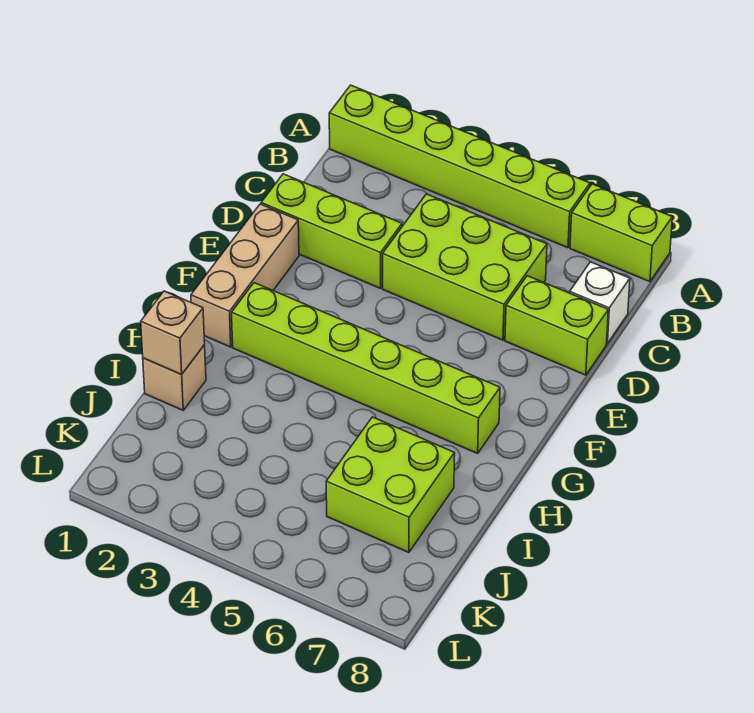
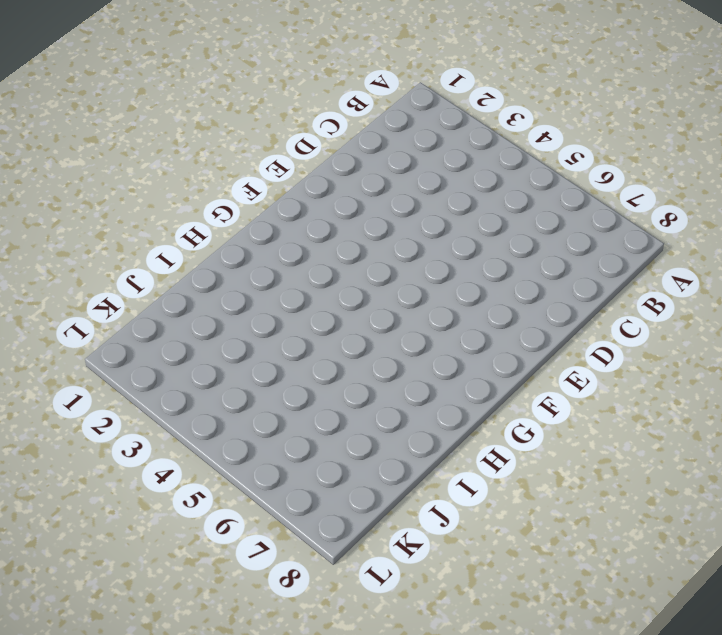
none -> lime 1x6 brick [329,85,590,248]
none -> lime 1x2 brick [570,184,672,282]

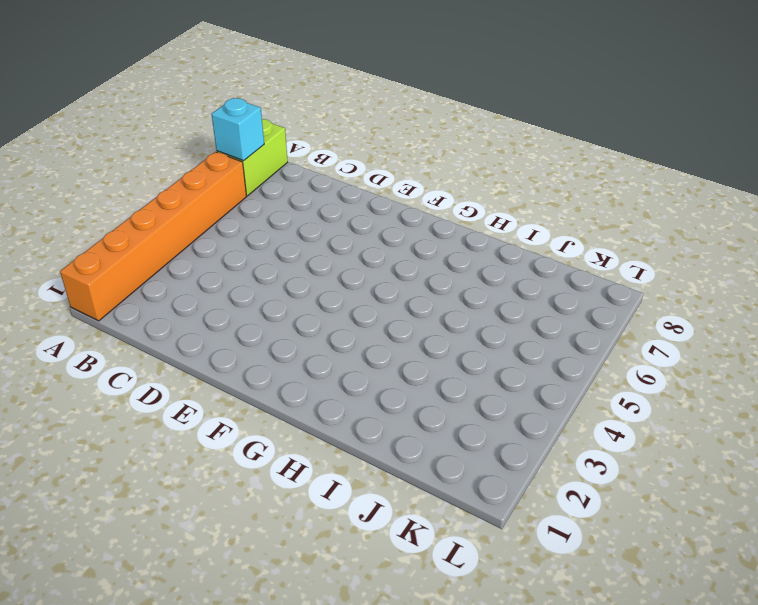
orange 1x6 brick [60,152,247,321] -> lime 1x6 brick [329,85,590,248]
cyan 1x1 brick [212,98,264,161] -> none
none -> lime 2x3 brick [383,194,547,340]
none -> white 1x1 brick [570,262,630,343]

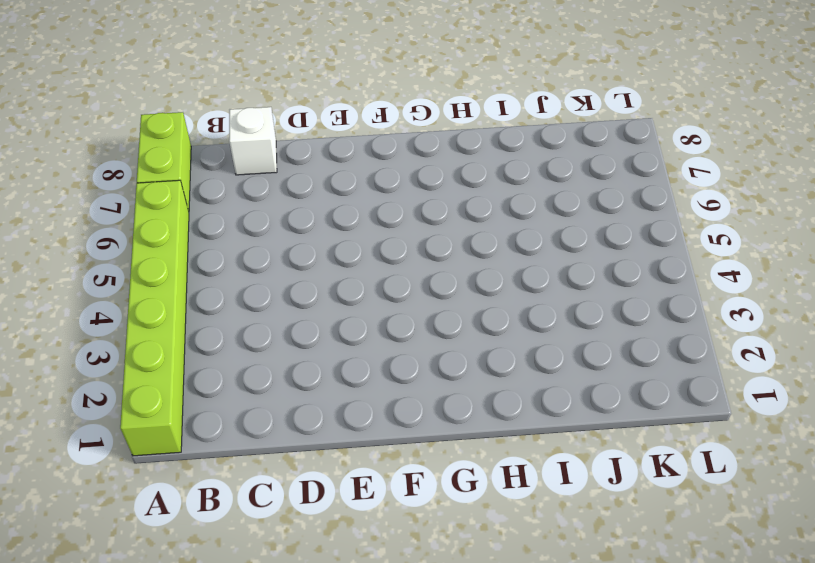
none -> lime 2x3 brick [383,194,547,340]
none -> lime 1x3 brick [261,174,402,288]

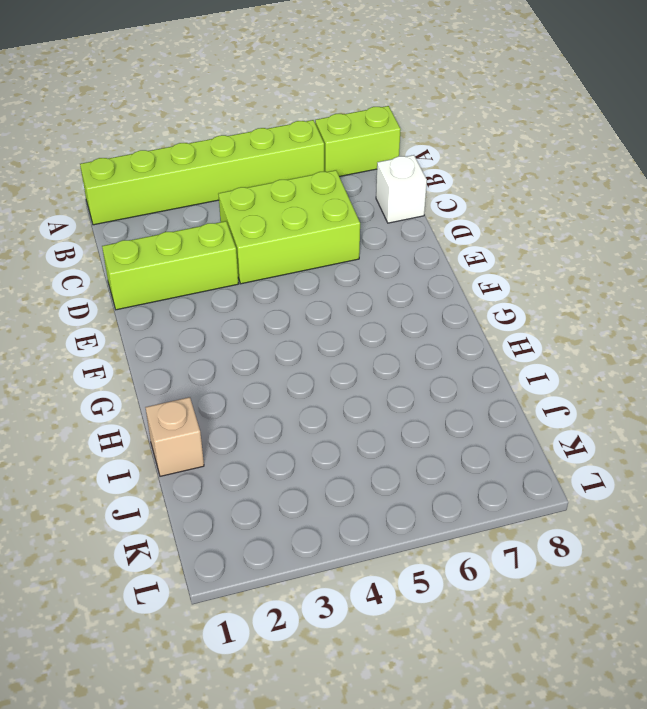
none -> lime 1x2 brick [505,276,608,375]
none -> tan 1x3 brick [191,204,299,347]

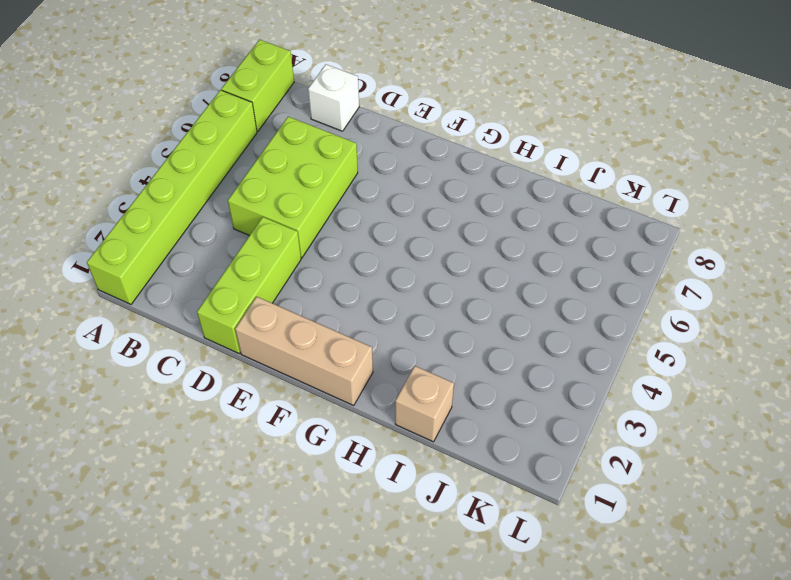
none -> lime 1x2 brick [505,276,608,375]
none -> lime 1x6 brick [232,283,500,453]

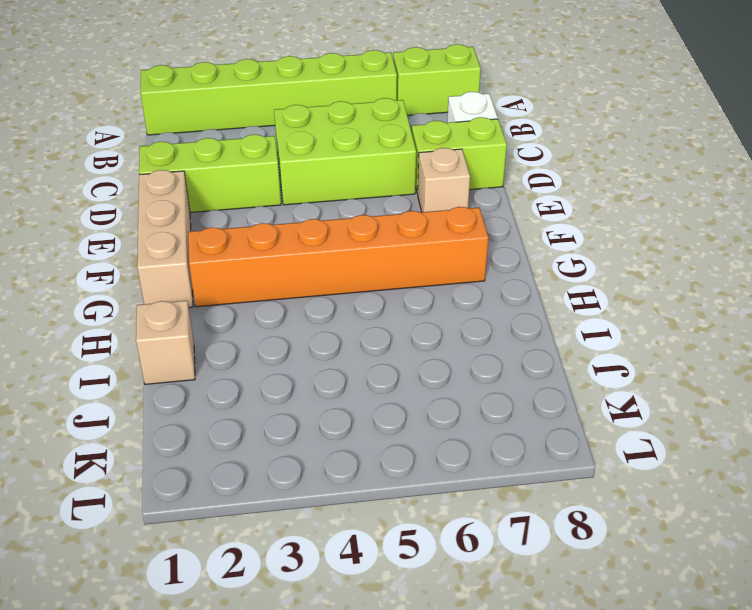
tan 1x1 brick [418,148,470,212] -> tan 1x1 brick moved to [141,291,205,375]
orange 1x6 brick [188,207,489,307] -> lime 1x6 brick [232,283,500,453]
none -> lime 2x2 brick [326,417,455,553]

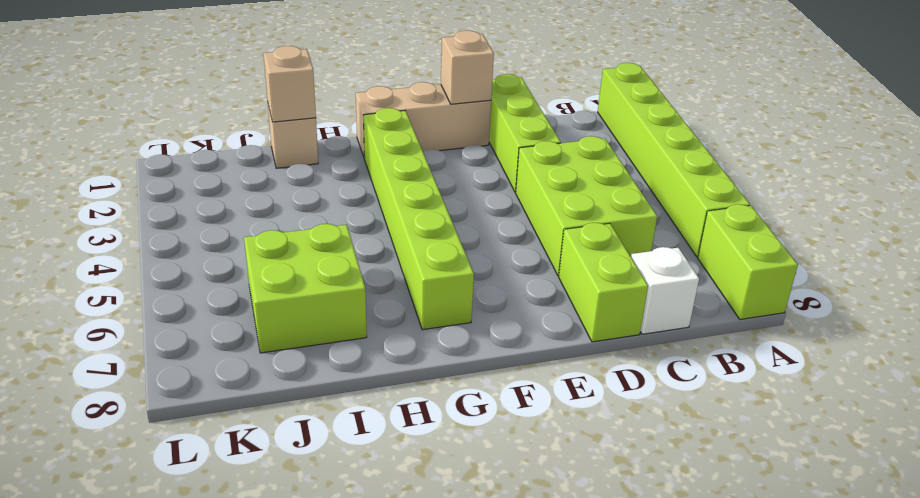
tan 1x1 brick [441,31,494,104] -> none

